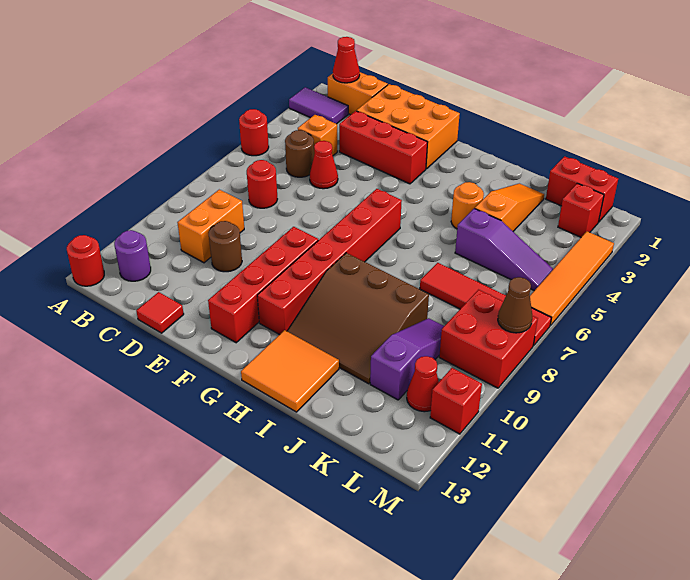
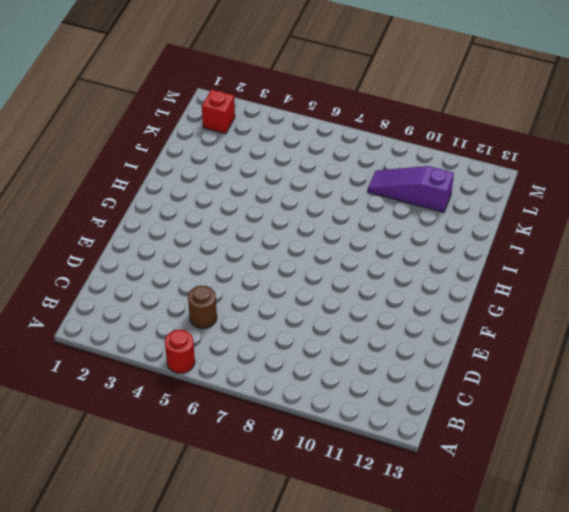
none -> purple 1x2 tile [289,87,348,124]
none -> red 1x1 round brick [67,235,104,286]
none -> orange 1x2 brick [328,72,388,115]
none -> purple 1x1 round brick [114,230,151,281]

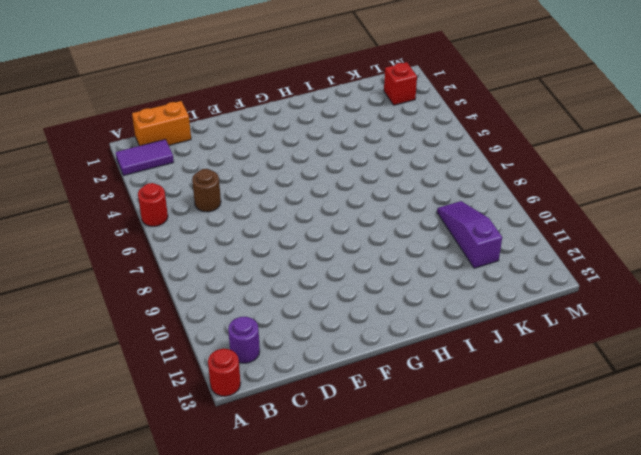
none -> orange 1x1 brick [298,115,337,155]
none -> red 1x1 round brick [247,160,277,208]
none -> orange 1x2 brick [177,190,244,263]
none -> orange 2x3 brick [357,84,460,169]

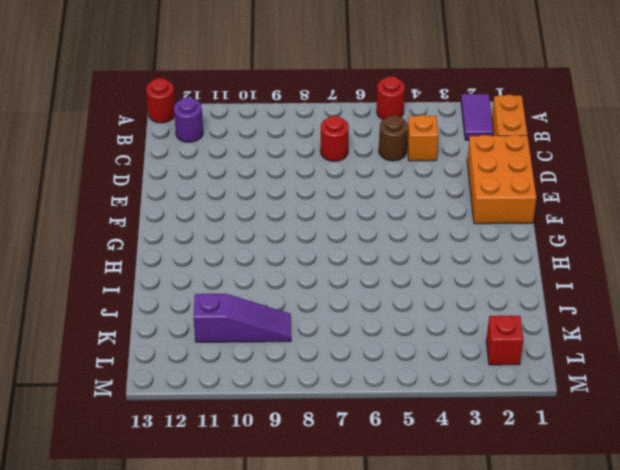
none -> orange 1x2 brick [177,190,244,263]
none -> red 1x3 brick [339,111,427,184]
none -> red 1x1 cone [310,141,338,189]
none -> brown 1x1 round brick [209,221,242,272]

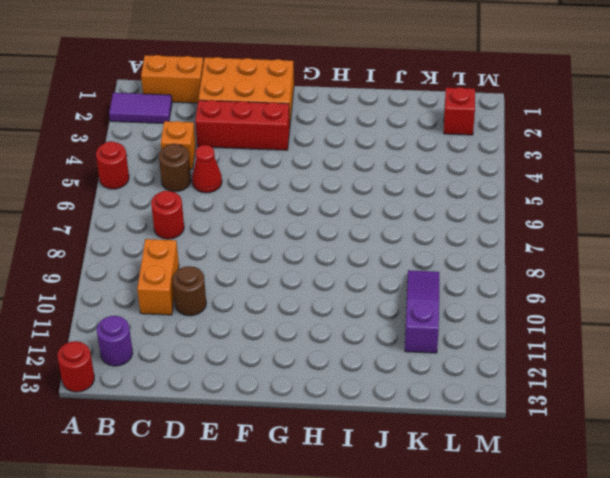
none -> red 1x1 tile [136,292,184,333]
none -> red 1x4 brick [208,227,318,343]
none -> red 1x6 brick [257,189,402,335]
none -> brown 3x3 slope [287,253,429,384]

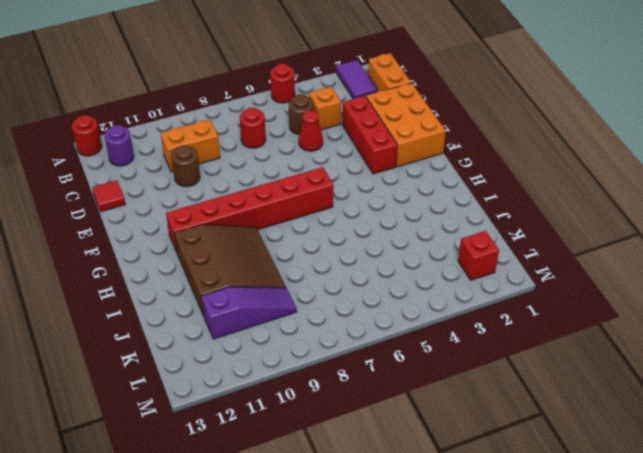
brown 3x3 slope [174,224,286,316] -> brown 3x3 slope turned to [287,253,429,384]
none -> red 1x4 brick [208,227,318,343]
none -> orange 2x2 tile [241,330,339,412]
none -> orange 1x1 round brick [451,182,484,229]
none -> orange 1x3 slope [475,183,544,231]

